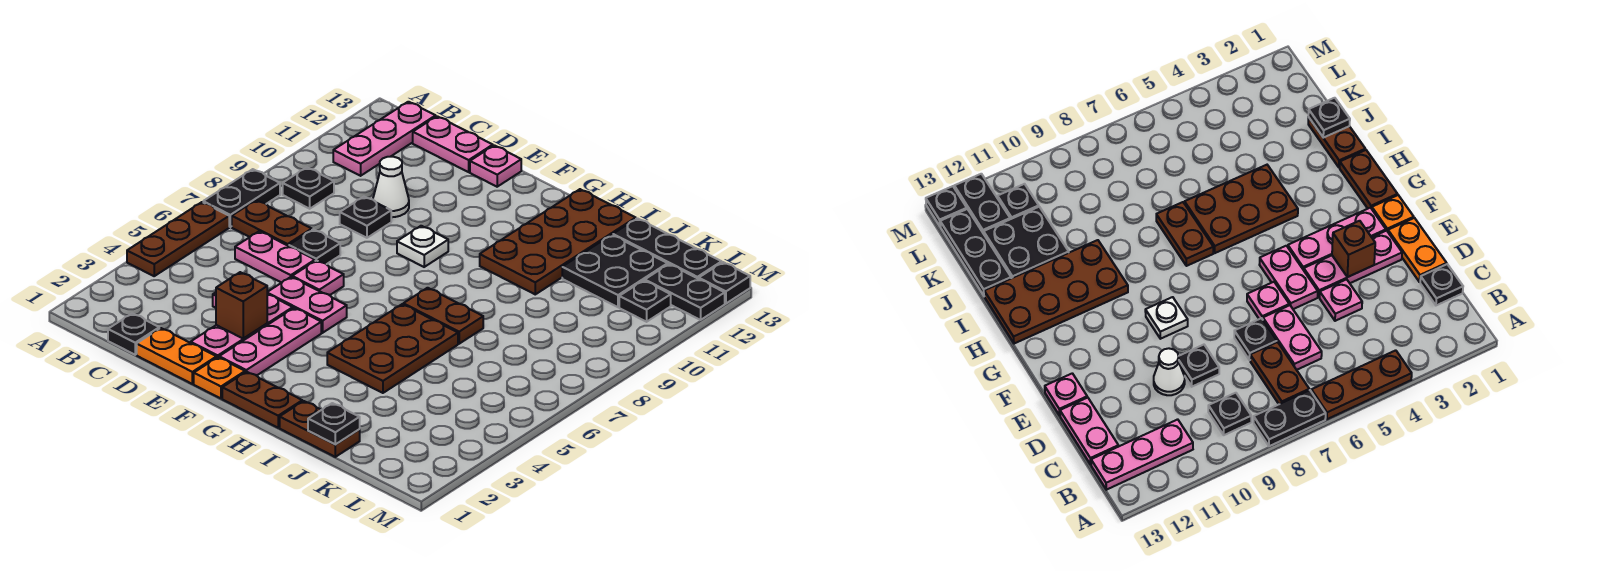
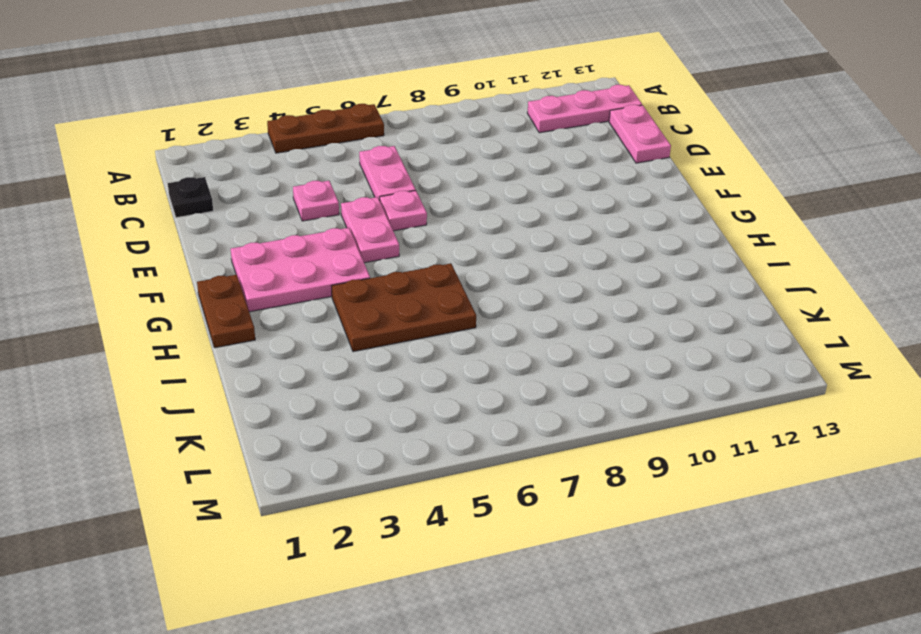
pink 2x3 plate [231,228,370,312] -> pink 1x3 plate [219,308,321,376]
none -> black 1x2 plate [203,169,280,227]
none -> brown 1x2 plate [232,200,312,246]
none -> black 1x1 plate [283,167,334,209]
none -> orange 1x2 plate [137,328,217,384]

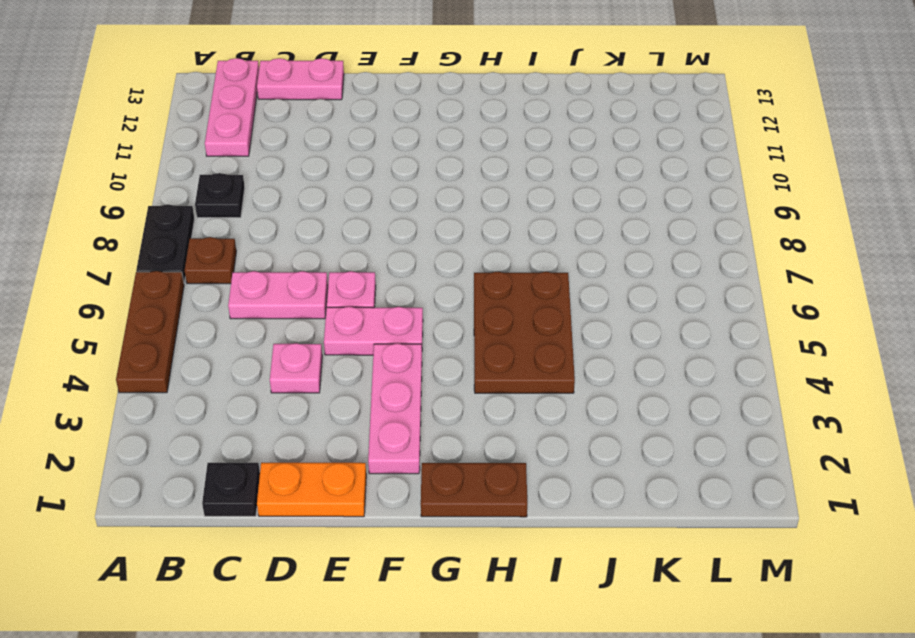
brown 1x1 plate [185,237,236,284] -> brown 1x2 plate [232,200,312,246]
none -> black 1x1 plate [289,229,340,264]
none -> black 1x1 plate [340,197,391,238]
none -> white 1x1 cone [373,157,409,217]
none -> pink 1x3 plate [191,294,293,357]

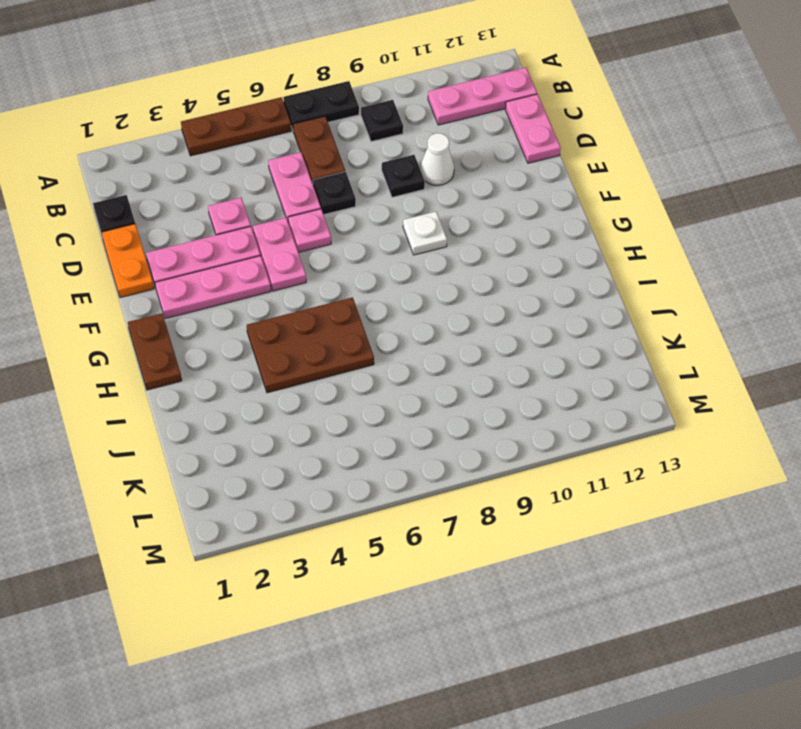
none -> pink 1x1 plate [470,145,521,187]
none -> orange 1x1 plate [194,357,245,398]
none -> brown 1x2 plate [403,288,483,344]
none -> brown 2x4 plate [480,189,636,294]

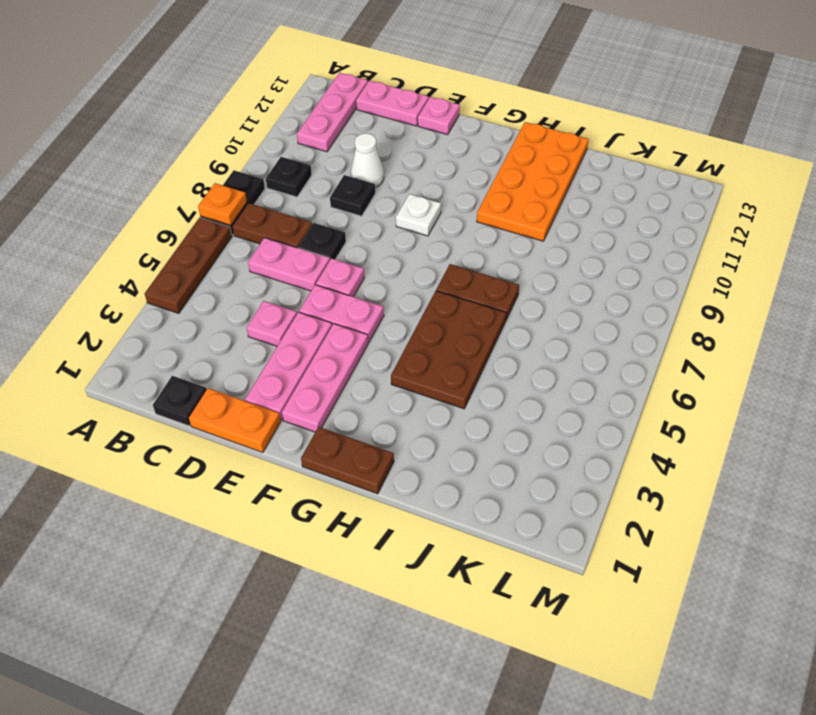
orange 1x1 plate [198,183,247,225] -> orange 1x1 plate moved to [194,357,245,398]
orange 2x4 plate [477,122,589,241] -> brown 2x4 plate [480,189,636,294]
none -> brown 1x2 plate [280,401,360,457]
none -> black 2x2 plate [562,235,668,307]
none -> black 1x3 plate [613,218,722,279]
none -> black 1x1 plate [619,280,671,322]

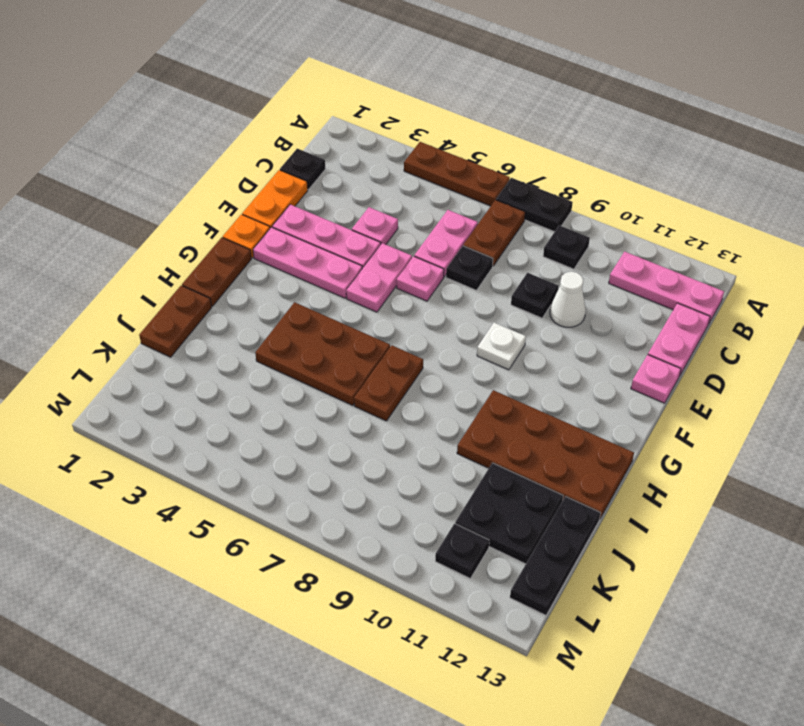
none -> black 1x2 plate [645,264,725,320]
none -> black 1x1 plate [699,262,750,303]
none -> brown 1x1 brick [216,272,267,339]
none -> black 1x1 plate [308,403,360,444]

